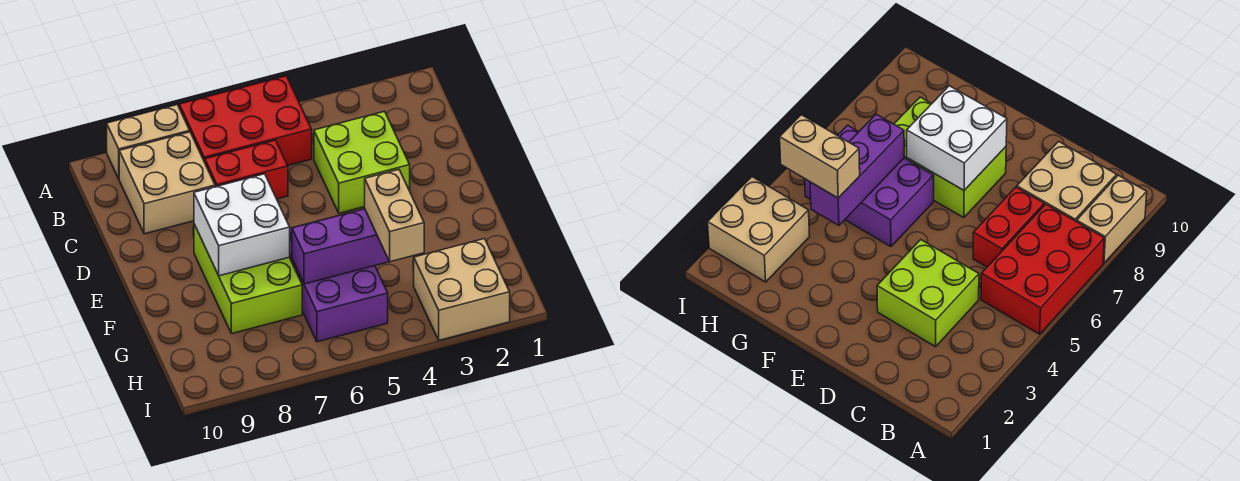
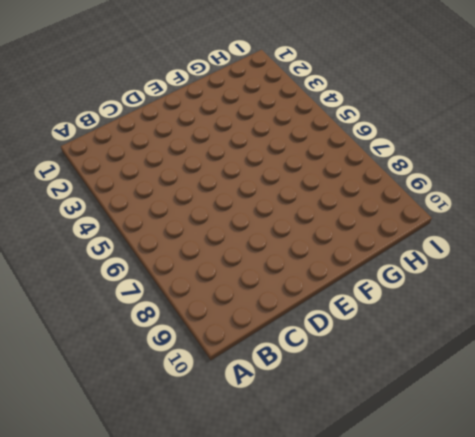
none -> red 2x3 brick [179,76,312,165]
none -> tan 1x2 brick [107,105,190,179]

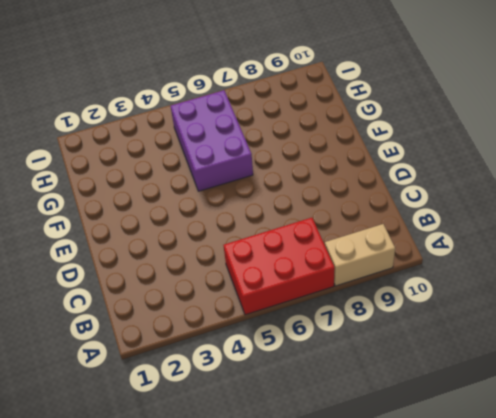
none -> tan 2x2 brick [119,132,215,234]
none -> lime 2x2 brick [314,111,410,213]

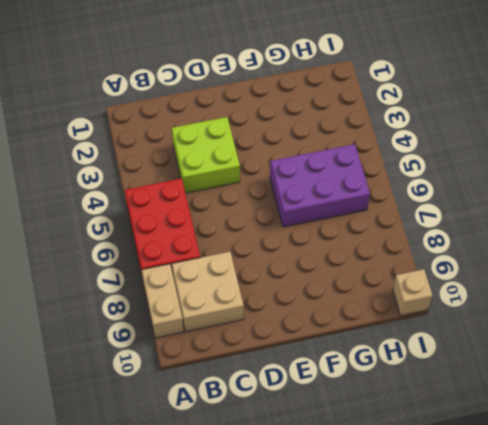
tan 1x1 brick [393,269,432,316] -> none
none -> red 1x2 brick [205,140,288,199]
none -> lime 2x3 brick [194,224,302,334]

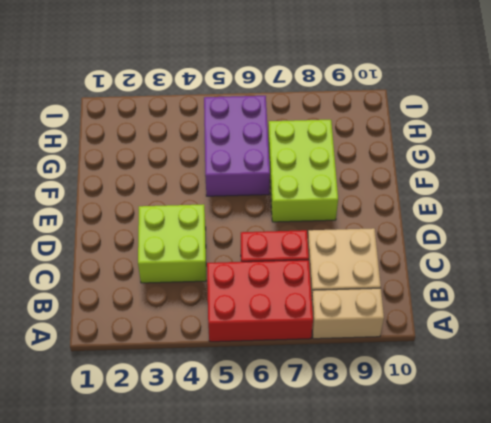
none -> tan 2x2 brick [414,239,510,340]
none -> white 2x2 brick [194,174,290,276]

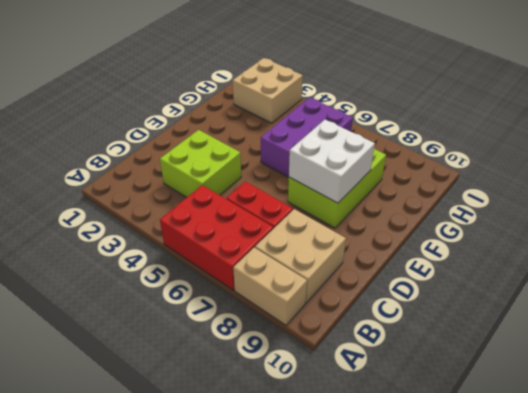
none -> purple 1x3 brick [292,209,389,284]
none -> tan 1x2 brick [365,170,424,262]

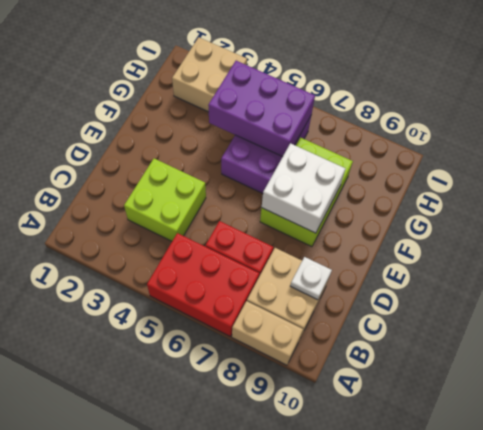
white 1x1 plate [290,257,332,300] -> none
purple 2x3 brick [208,61,315,157] -> purple 1x3 brick [292,209,389,284]
none -> tan 1x2 brick [365,170,424,262]

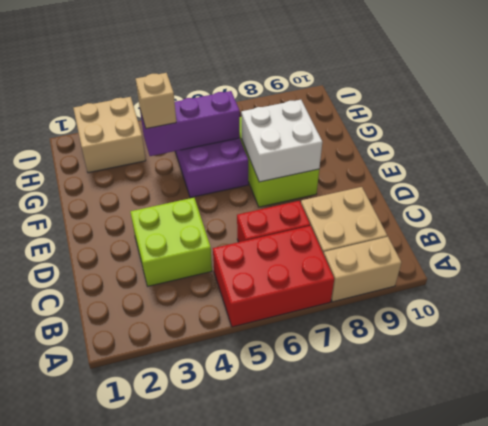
tan 1x1 brick [136,73,176,129] -> tan 1x2 brick [365,170,424,262]

